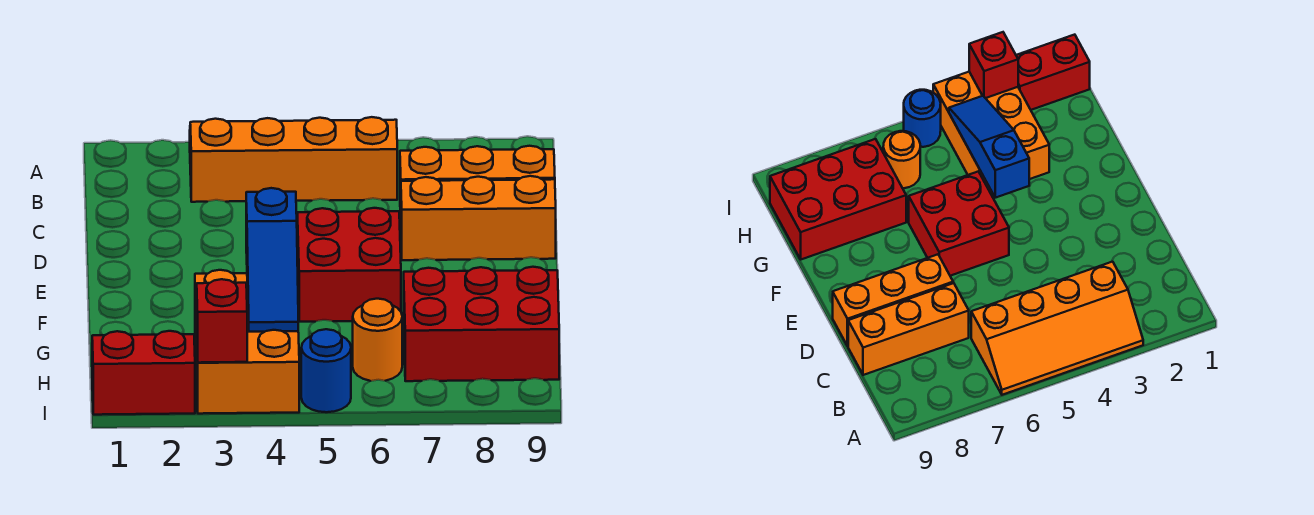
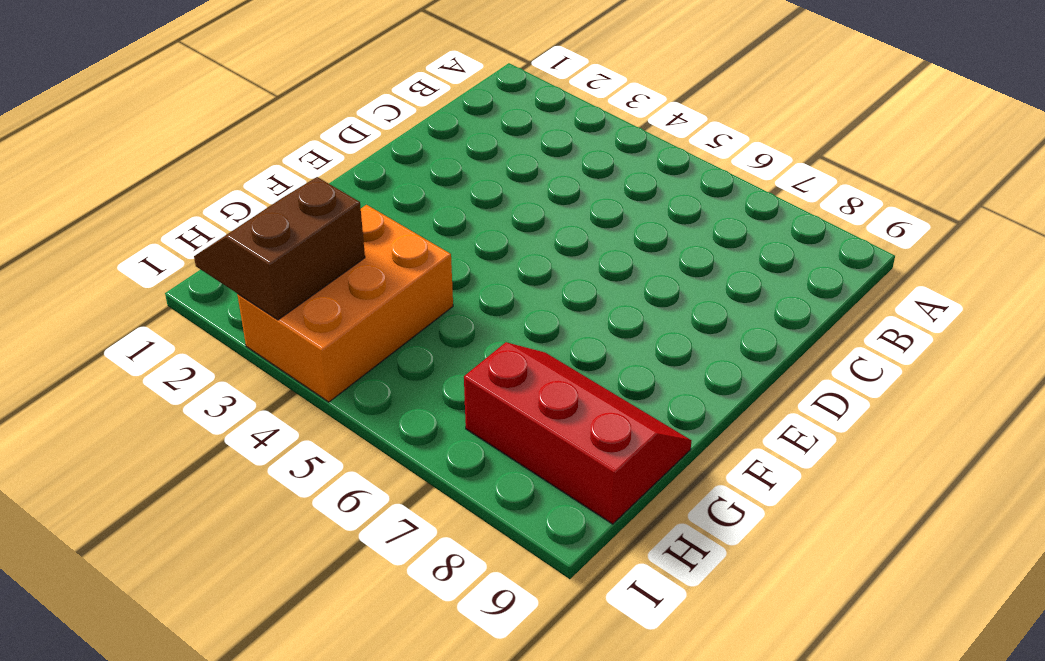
red 2x3 slope [464,342,692,524] -> red 2x3 brick [404,267,559,381]
brown 2x2 slope [194,177,365,320] -> red 1x1 brick [197,279,247,363]
none -> orange 2x4 slope [190,117,397,202]
none -> orange 1x3 brick [400,146,555,218]

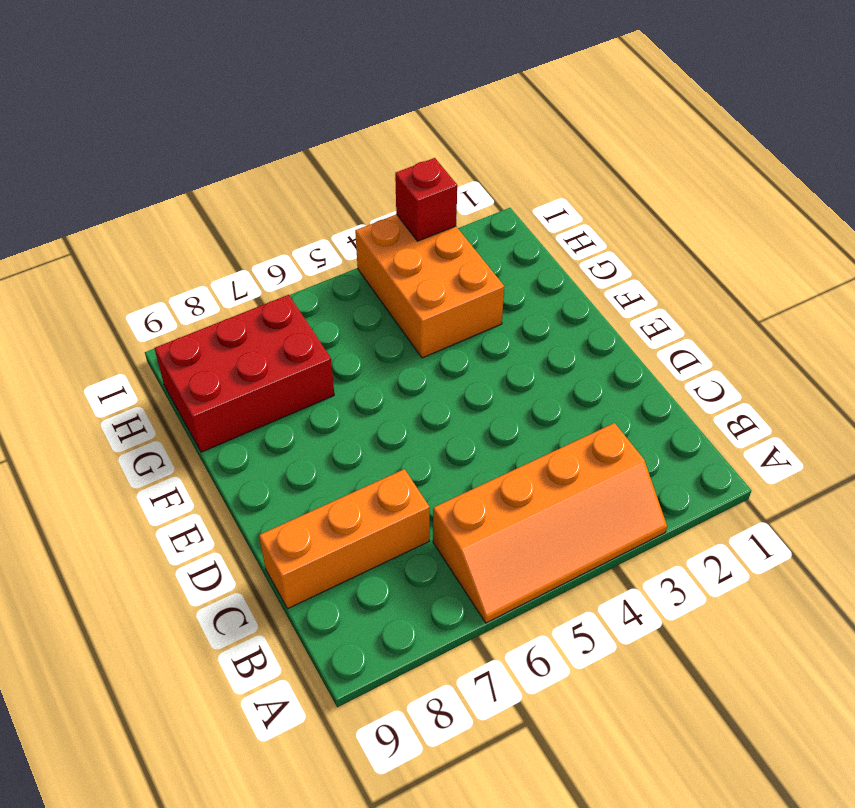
none -> orange 1x3 brick [401,176,556,260]
none -> red 2x2 brick [297,208,401,322]

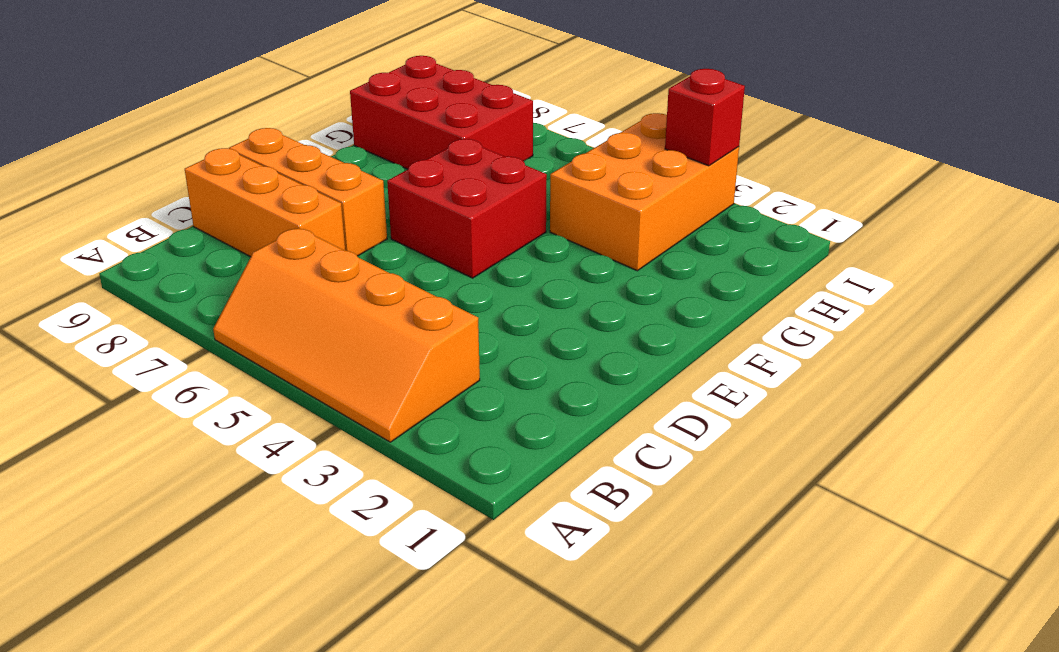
none -> orange 1x1 round brick [353,299,402,381]
none -> red 1x2 brick [92,331,195,415]

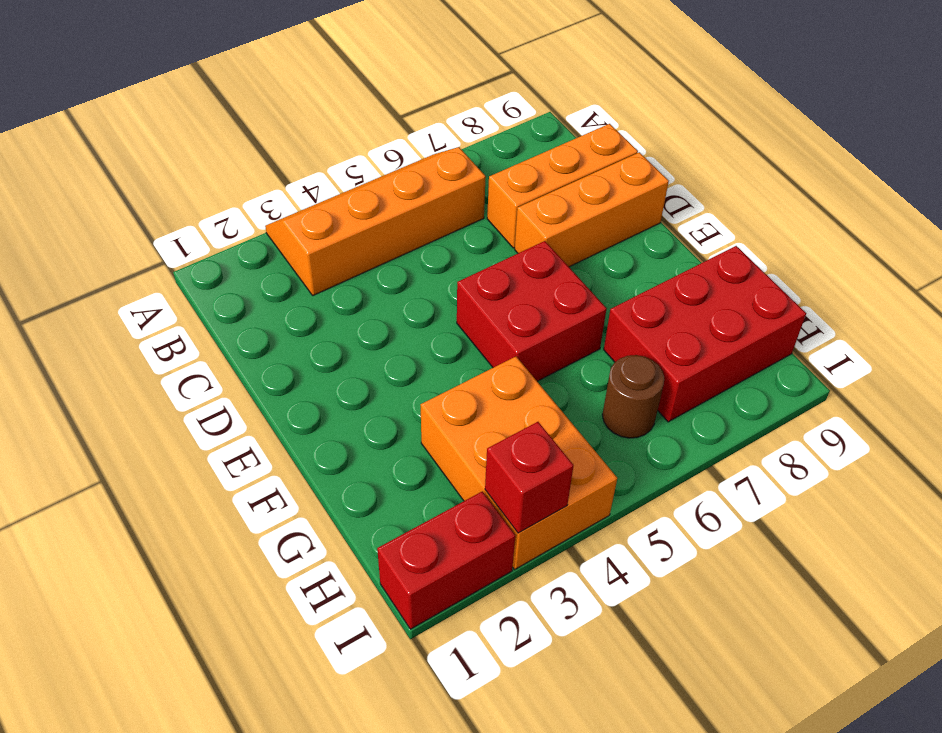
brown 1x1 round brick [602,355,665,438] -> orange 1x1 round brick [353,299,402,381]
none -> blue 1x1 round brick [301,329,351,412]
none -> blue 1x3 slope [246,188,298,332]

